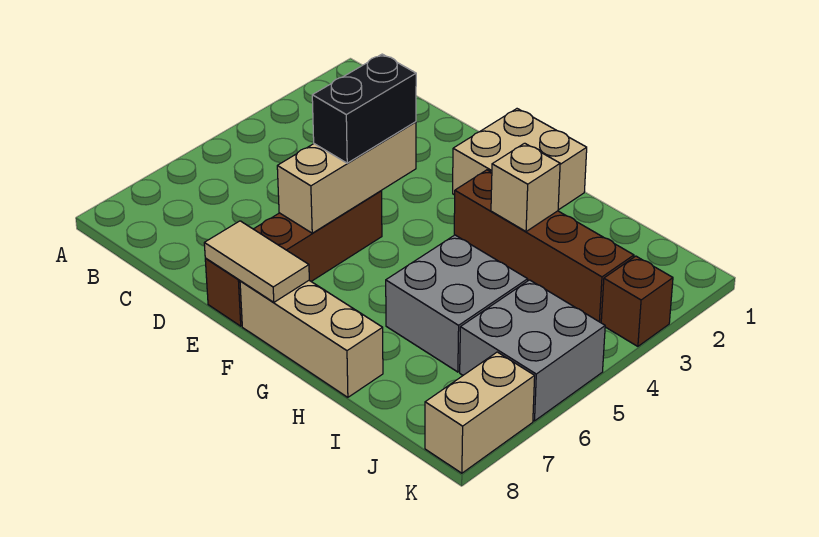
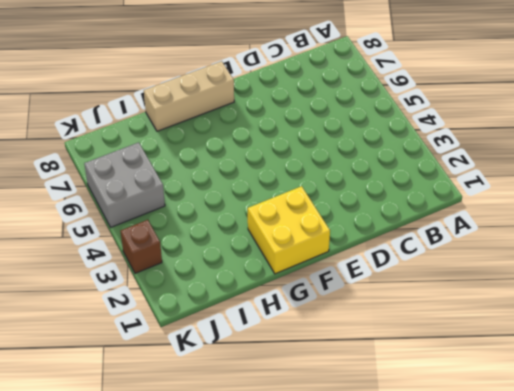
yellow 2x2 brick [248,186,330,274] -> tan 2x2 brick [453,109,587,210]
none -> brown 1x4 brick [205,191,382,326]
none -> brown 1x4 brick [454,170,634,323]
none -> grey 2x2 brick [386,235,528,372]

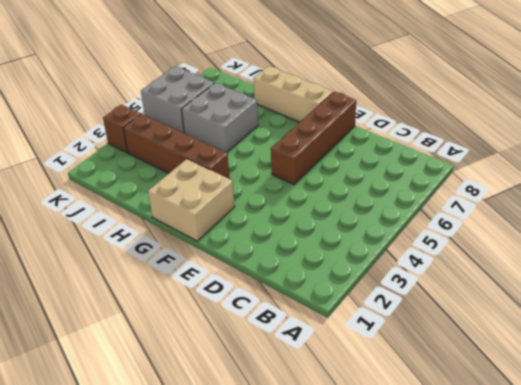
none -> tan 1x2 brick [425,352,535,473]
none -> tan 1x3 brick [277,122,416,233]
none -> tan 1x2 tile [204,221,309,302]

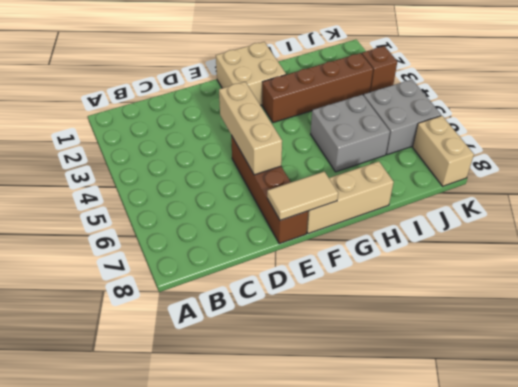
none -> tan 1x1 brick [491,143,560,232]
none -> black 1x2 brick [312,54,416,163]

